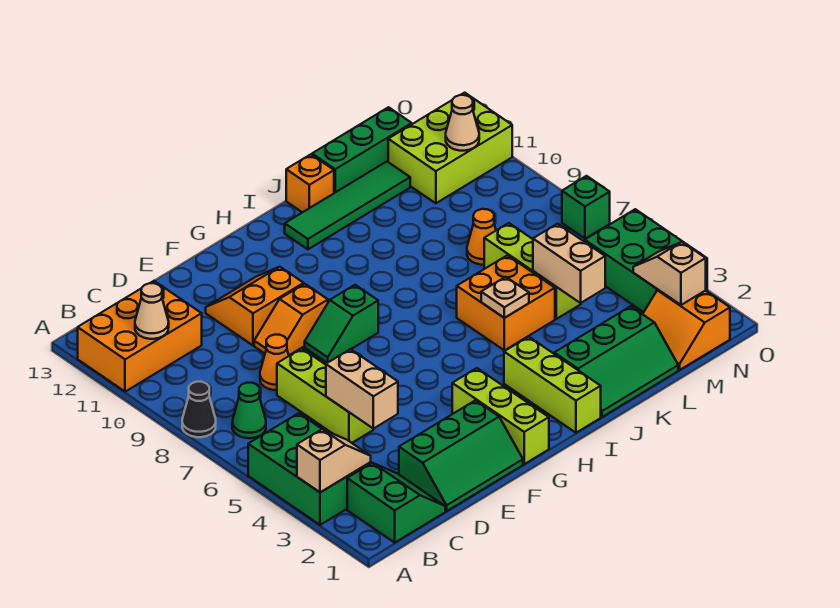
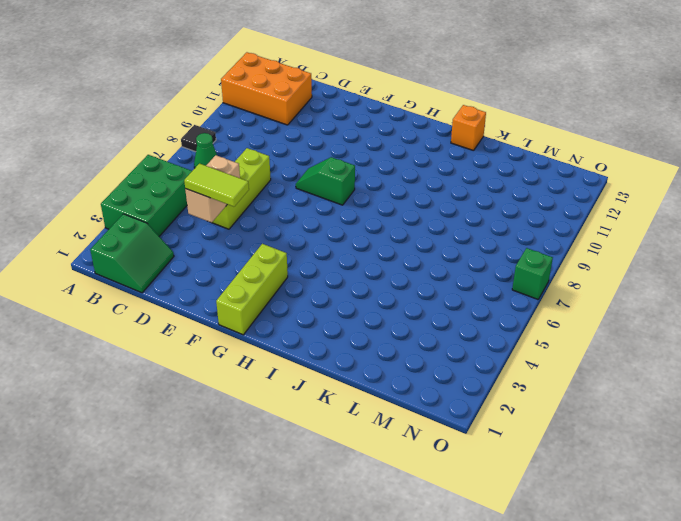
black 1x1 tile [181,125,216,152] -> black 1x1 cone [182,382,216,437]
lime 1x2 tile [184,164,249,207] -> none
none -> green 2x3 slope [399,400,523,511]
none -> orange 1x1 cone [260,335,289,390]
none -> orange 1x2 slope [254,284,328,355]
none -> orange 2x2 slope [206,267,304,346]

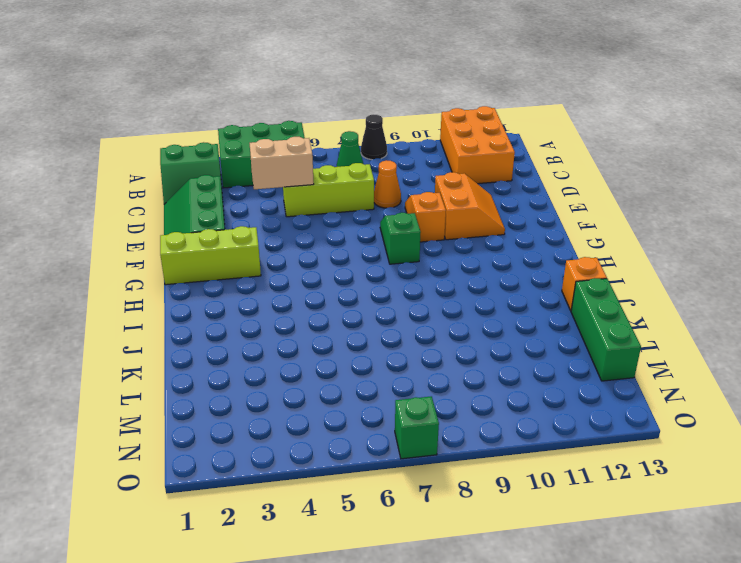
none -> lime 1x3 brick [504,337,601,433]
none -> green 1x4 tile [285,162,410,249]
none -> green 2x3 slope [554,306,678,417]
none -> orange 2x2 brick [457,255,555,350]

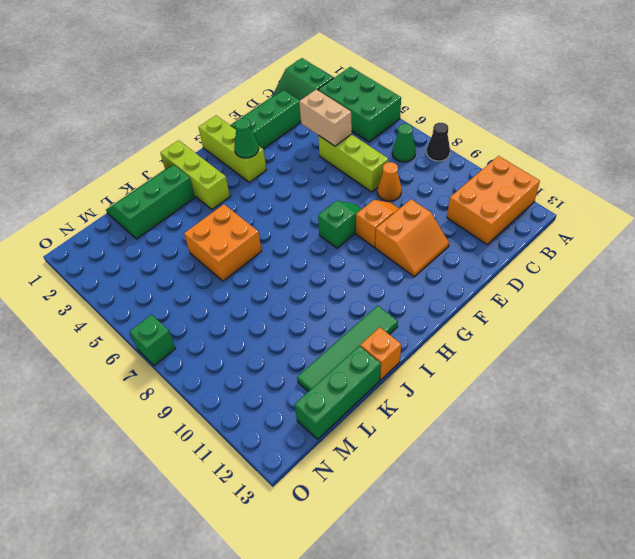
green 1x1 cone [234,118,259,158] -> none
none -> lime 1x3 brick [484,223,581,319]
none -> orange 1x1 cone [467,209,496,265]
none -> orange 2x2 slope [643,290,730,370]
none -> lime 2x3 brick [388,93,512,203]

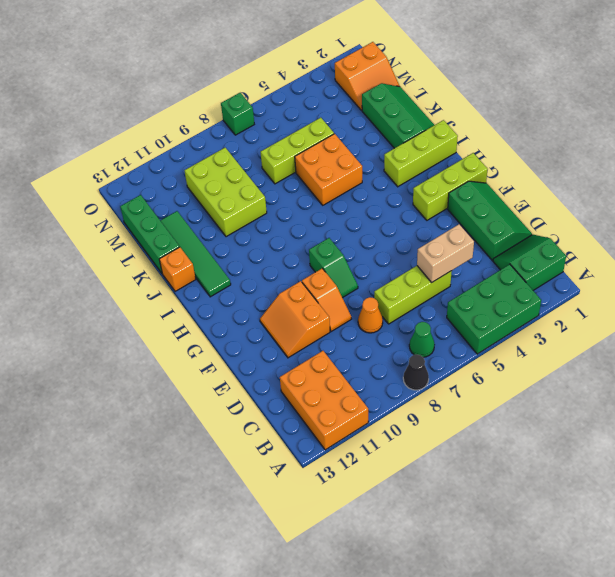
lime 2x3 brick [185,148,267,237] -> lime 2x3 brick moved to [388,93,512,203]
none -> orange 1x1 cone [467,209,496,265]
none -> green 2x3 brick [585,209,707,312]
none -> tan 1x2 slope [297,429,371,492]
none -> tan 1x1 cone [135,283,169,339]

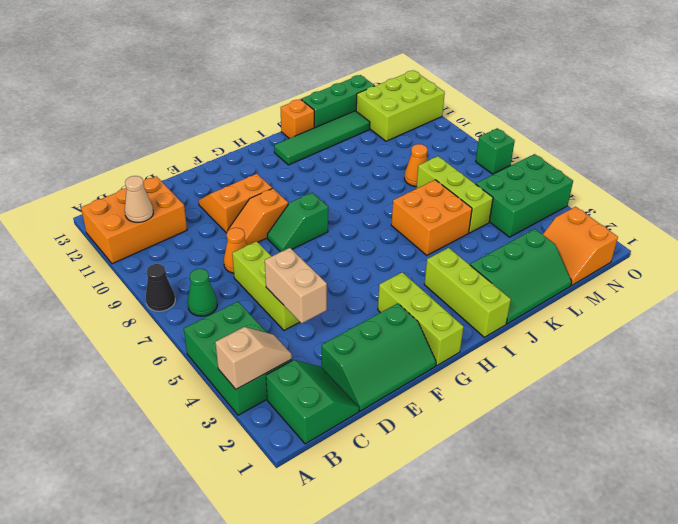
green 2x3 brick [476,154,573,237] -> green 2x3 brick turned to [585,209,707,312]
none -> tan 1x1 plate [481,277,529,318]
none -> tan 1x2 brick [533,224,605,303]
none -> tan 1x2 slope [633,242,706,305]
none -> tan 1x1 cone [446,95,479,151]

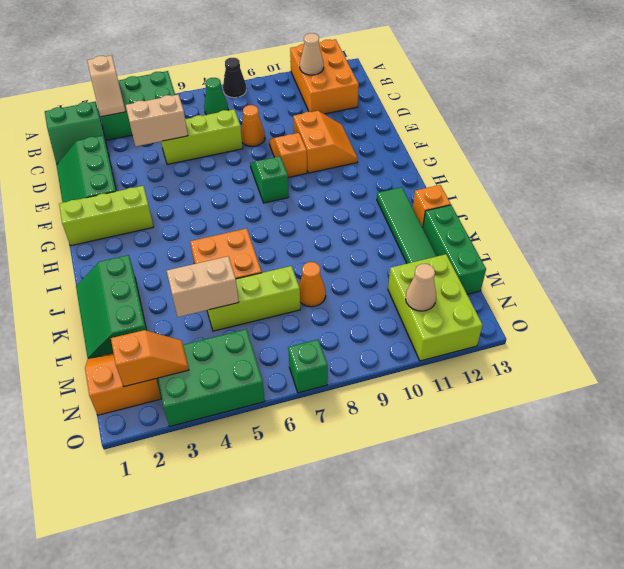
orange 1x2 slope [111,330,189,387] -> tan 1x2 slope [633,242,706,305]
none -> lime 1x3 brick [504,337,601,433]
none -> tan 1x1 plate [481,277,529,318]

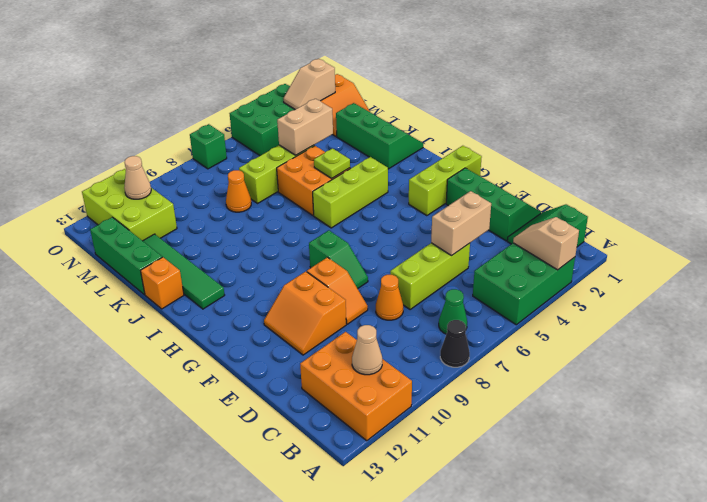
lime 1x3 brick [313,157,388,228] -> lime 1x3 brick moved to [504,337,601,433]
lime 1x1 plate [314,149,350,179] -> tan 1x1 plate [481,277,529,318]

